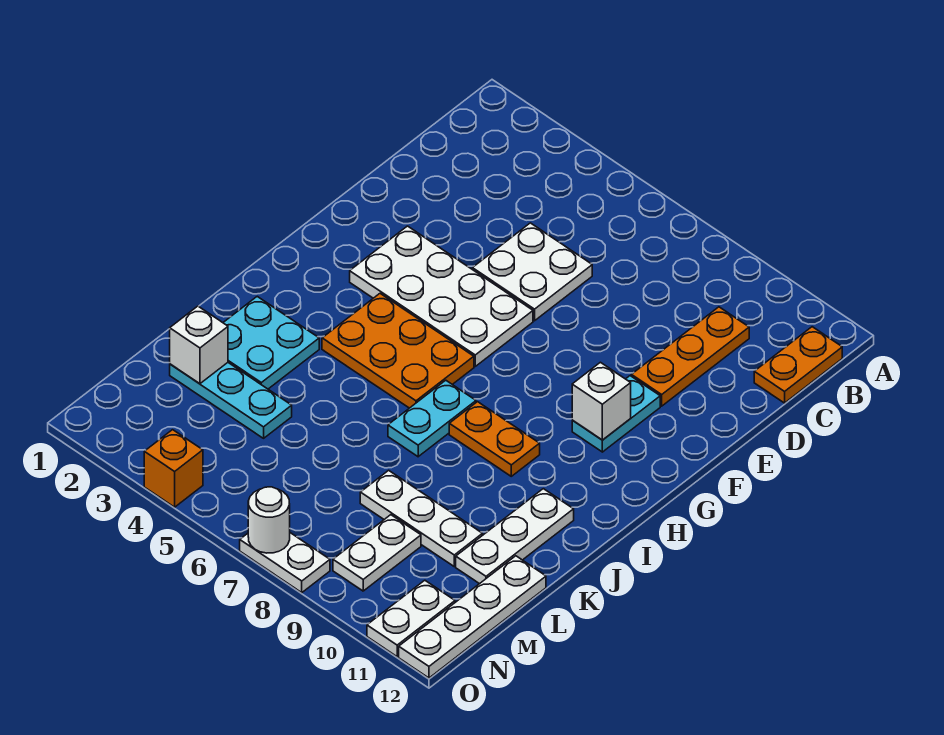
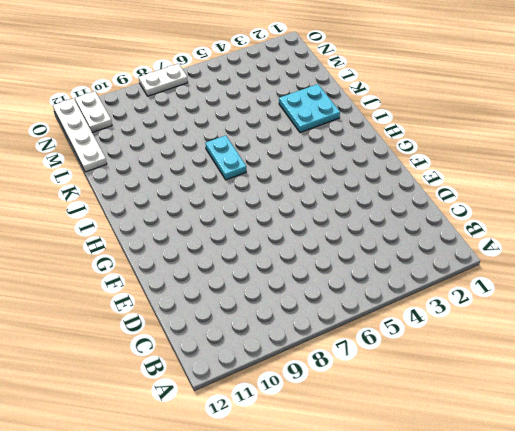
none -> orange 1x2 plate [754,327,842,403]
none -> orange 1x3 plate [631,307,749,406]
none -> white 2x2 plate [472,223,592,321]

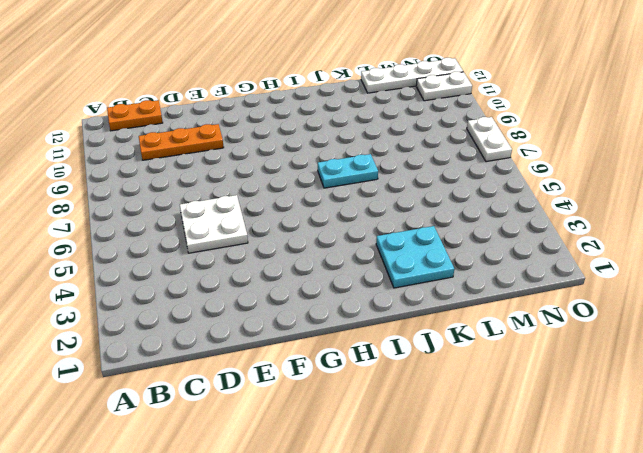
none -> white 2x4 plate [350,226,533,366]
none -> cyan 1x2 plate [572,376,660,452]
none -> orange 2x3 plate [322,294,474,408]

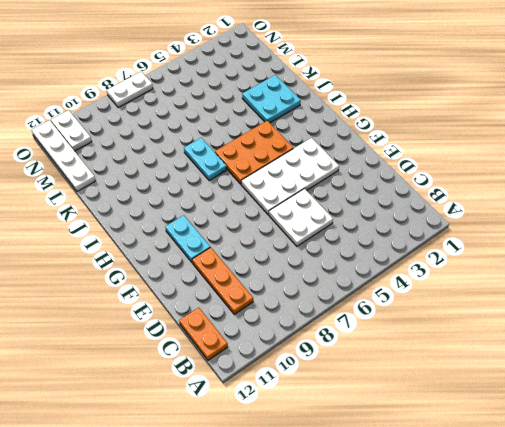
none -> orange 1x2 plate [449,402,540,476]
none -> white 1x3 plate [456,489,574,584]
none -> cyan 1x3 plate [170,363,292,438]

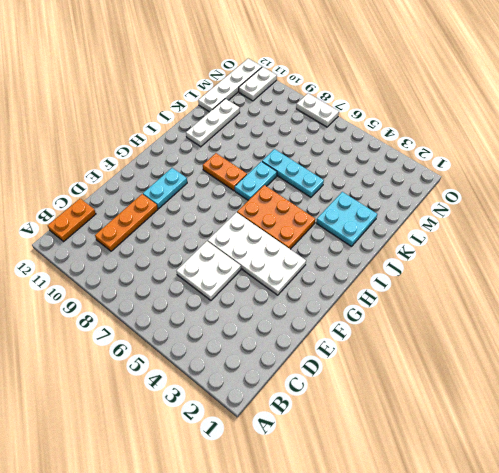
cyan 1x3 plate [262,149,324,197] -> cyan 1x3 plate moved to [170,363,292,438]
none -> white 1x3 plate [360,470,483,566]
none -> white 1x2 plate [333,515,421,591]
none -> orange 1x1 brick [144,430,203,507]

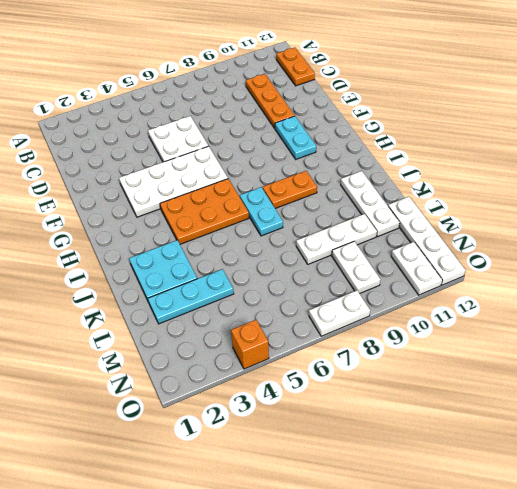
none -> white 1x1 brick [572,362,631,440]
none -> white 1x1 brick [170,306,228,384]
none -> white 1x1 round brick [248,487,290,553]

